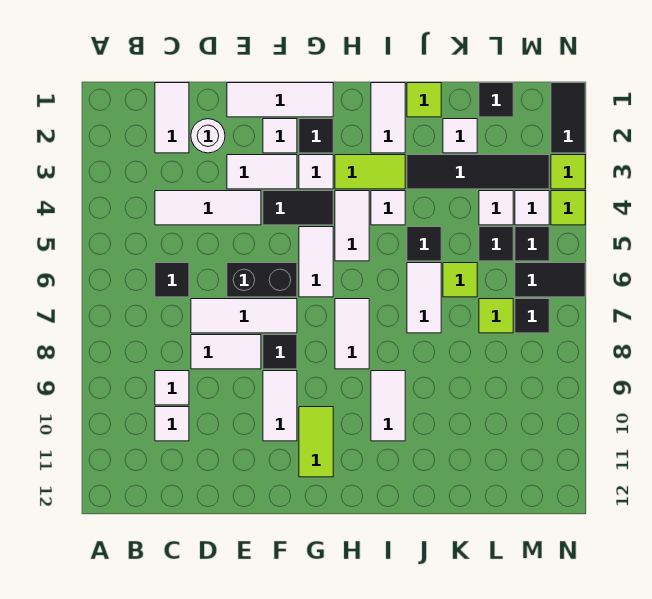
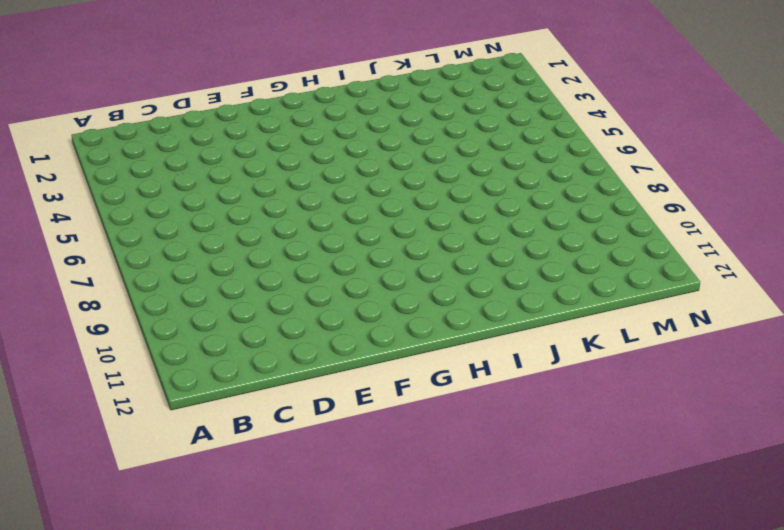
none -> white 1x2 tile [155,83,189,153]
none -> white 1x3 tile [155,191,261,225]
none -> black 1x1 tile [155,263,189,297]
none -> white 1x1 tile [155,371,189,405]

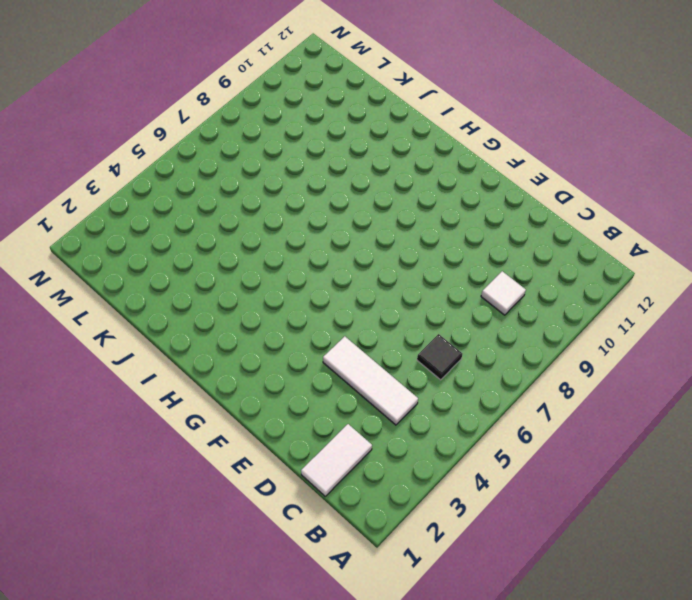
none -> white 1x1 tile [155,407,189,441]
none -> white 1x1 round brick [191,119,225,153]
none -> white 1x3 tile [191,299,297,333]
none -> white 1x2 tile [191,335,261,369]

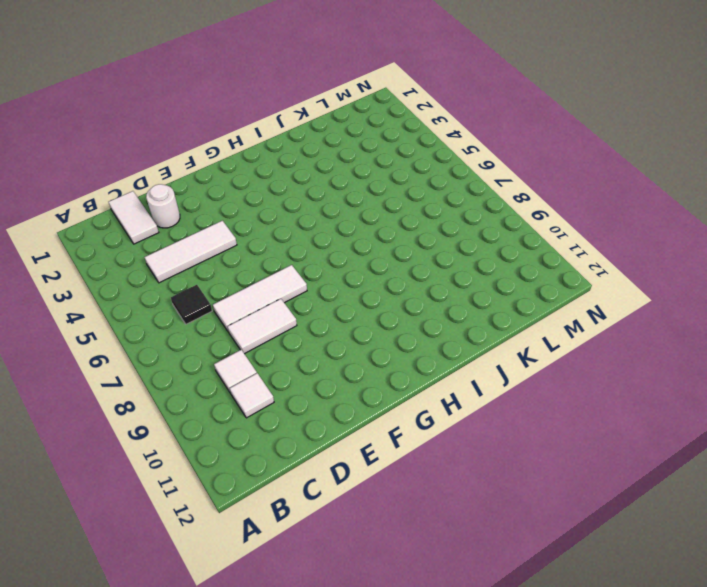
none -> white 1x3 tile [227,83,333,117]
none -> white 1x2 tile [227,155,297,189]
none -> black 1x2 brick [227,263,297,297]
none -> white 1x1 tile [263,119,297,153]

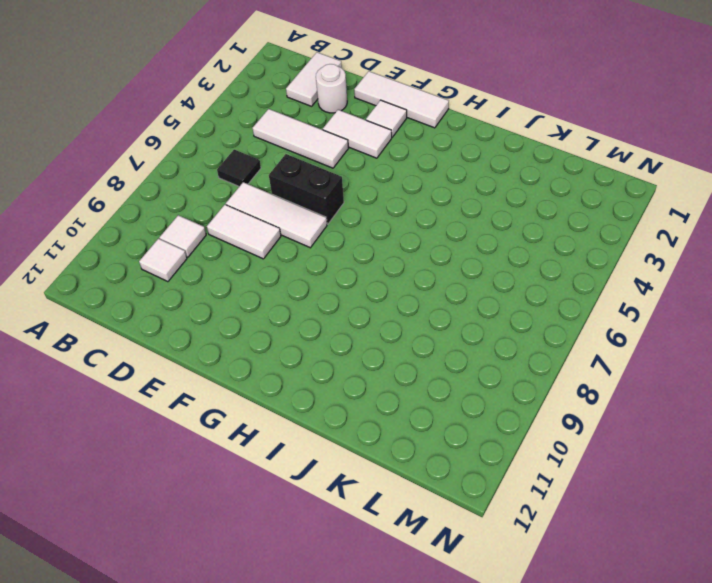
none -> black 1x2 tile [263,191,333,225]
none -> black 1x1 tile [263,335,297,369]
none -> white 1x2 tile [263,371,297,441]
none -> black 1x1 tile [299,119,333,153]

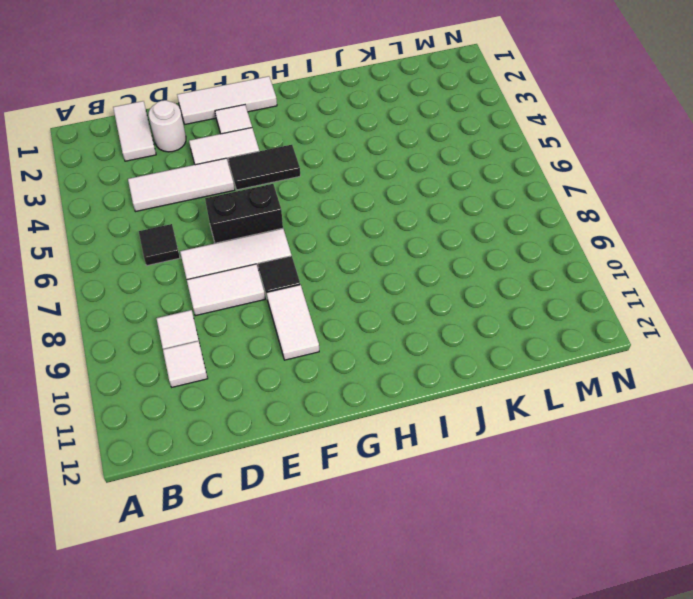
none -> black 1x1 tile [299,119,333,153]
none -> white 1x1 tile [299,155,333,189]
none -> white 1x2 tile [299,227,333,297]
none -> lime 1x2 tile [299,407,333,477]

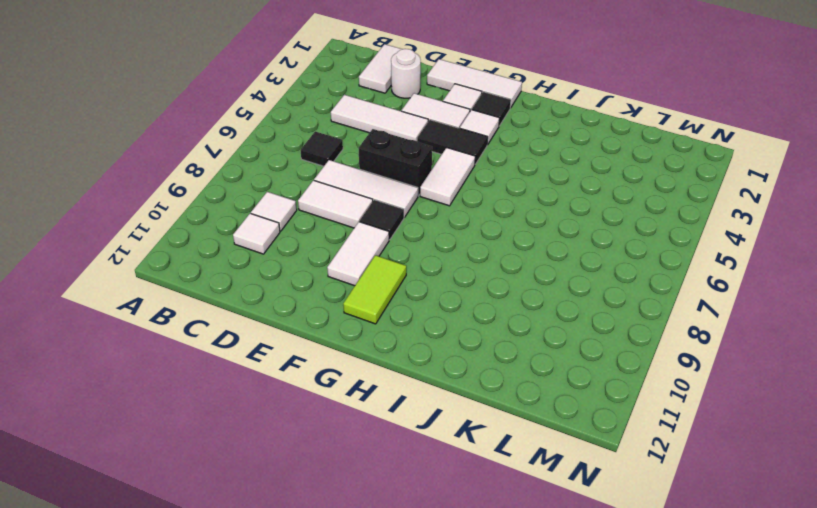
none -> lime 1x2 tile [335,155,405,189]
none -> white 1x2 tile [335,191,369,261]
none -> white 1x2 tile [335,299,369,369]
none -> white 1x2 tile [371,83,405,153]

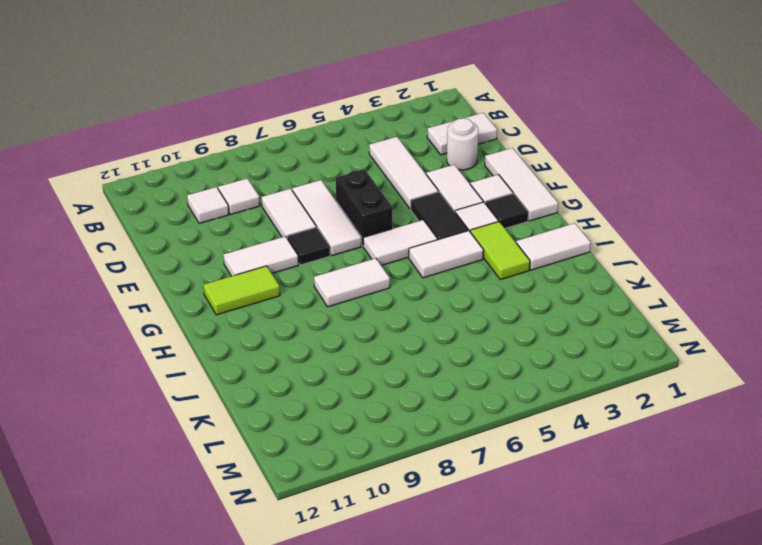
none -> black 1x1 tile [155,263,189,297]
none -> white 1x1 tile [371,191,405,225]
none -> white 1x2 tile [371,371,405,441]
none -> lime 1x1 tile [407,83,441,117]

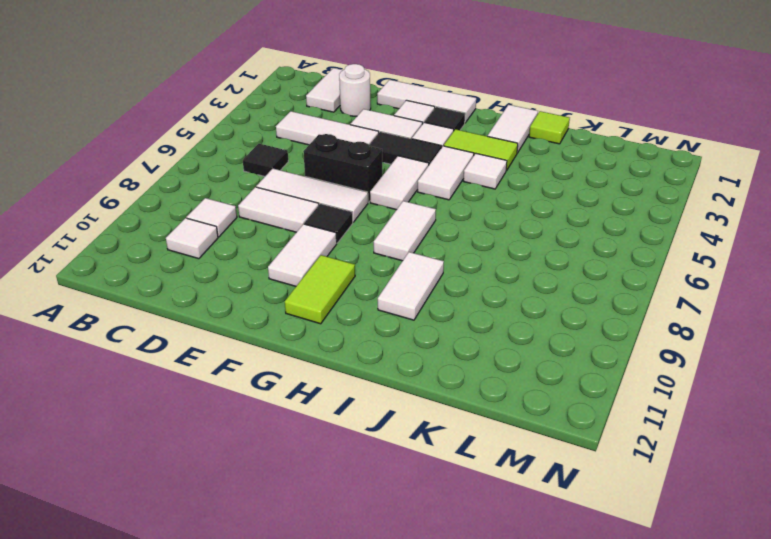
none -> black 1x4 tile [407,155,549,189]
none -> black 1x1 tile [407,227,441,261]
none -> white 1x2 tile [407,263,441,333]
none -> white 1x1 tile [443,119,477,153]

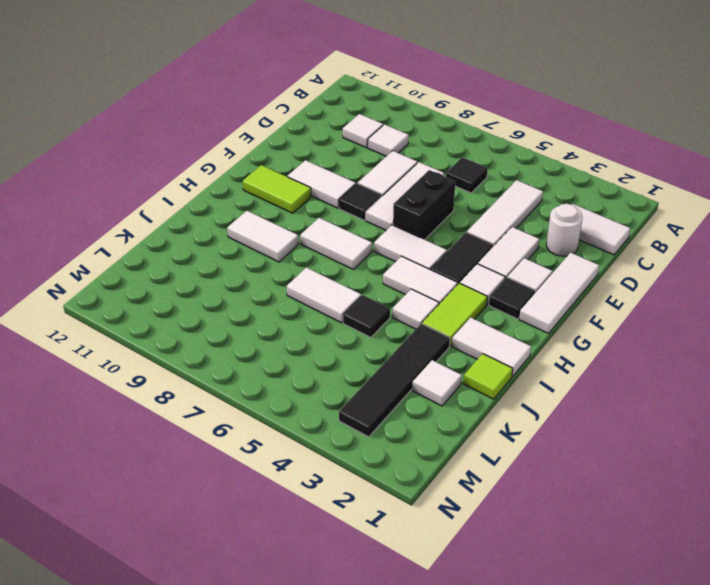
none -> lime 1x1 tile [443,263,477,297]
none -> black 1x1 tile [479,83,513,117]
none -> white 1x1 tile [479,191,513,225]
none -> black 1x1 tile [479,227,513,261]

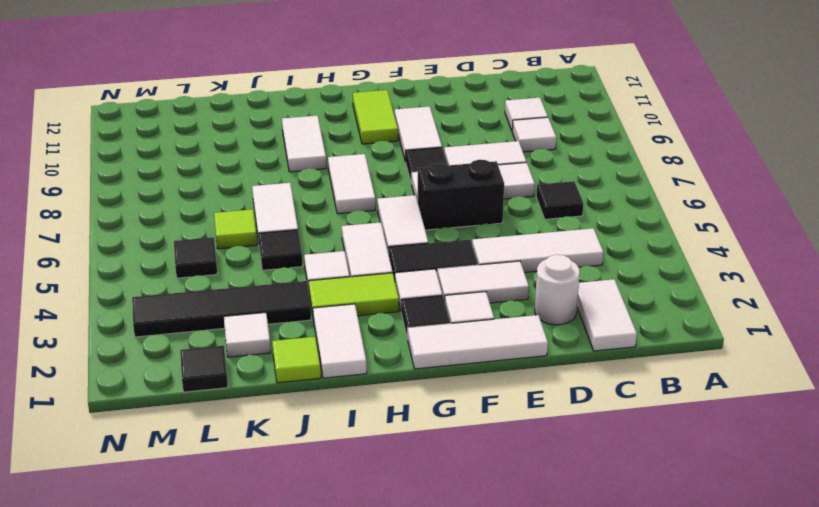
none -> white 1x1 tile [479,191,513,225]
none -> lime 1x1 tile [479,299,513,333]
none -> white 1x1 tile [515,191,549,225]
none -> black 1x1 tile [515,227,549,261]

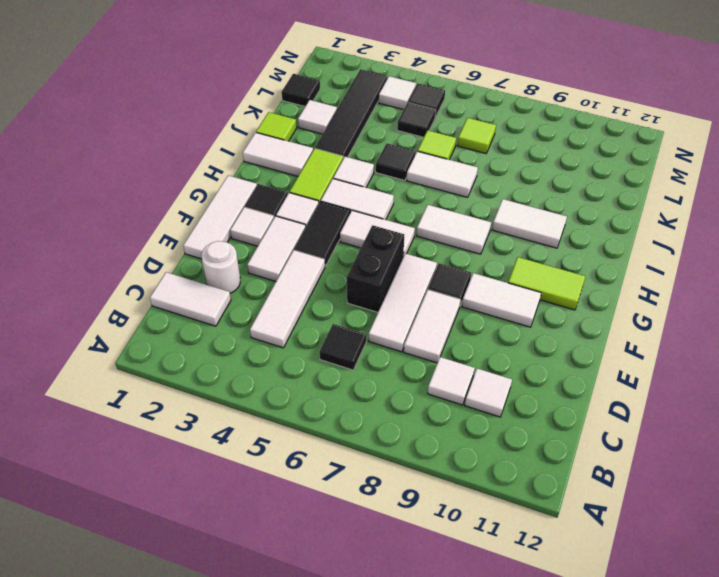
none -> white 1x1 tile [479,191,513,225]
none -> black 1x2 tile [515,263,585,297]
none -> black 1x1 tile [515,299,549,333]
none -> black 1x2 tile [551,83,585,153]

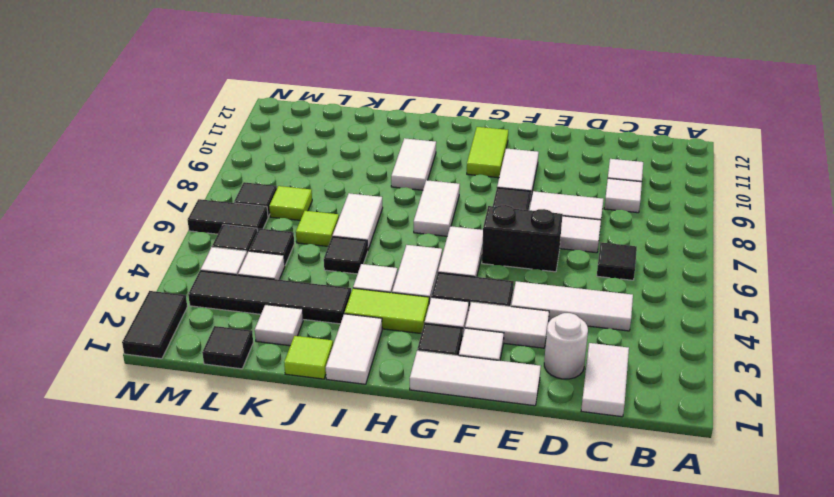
none -> lime 1x1 tile [551,155,585,189]
none -> lime 1x1 tile [551,191,585,225]

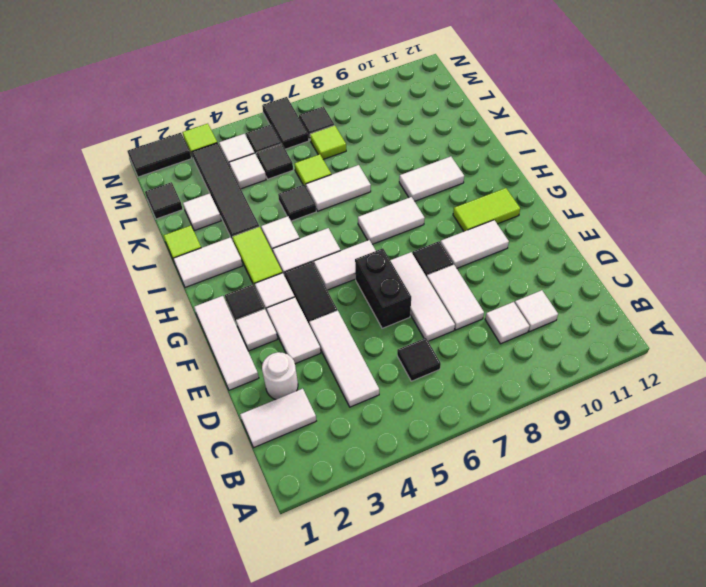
none -> lime 1x1 tile [551,191,585,225]

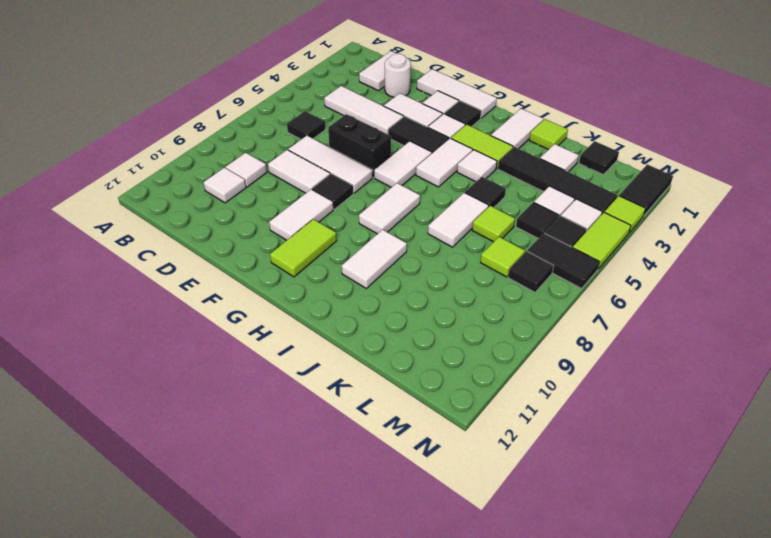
lime 1x2 tile [573,212,631,269] -> lime 1x1 tile [551,191,585,225]

